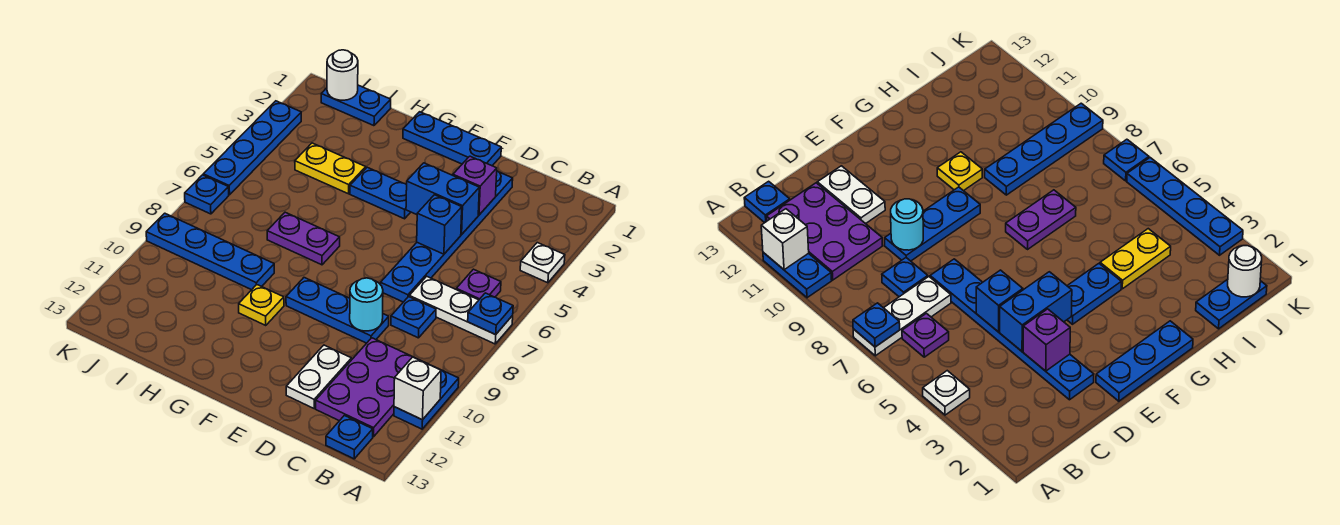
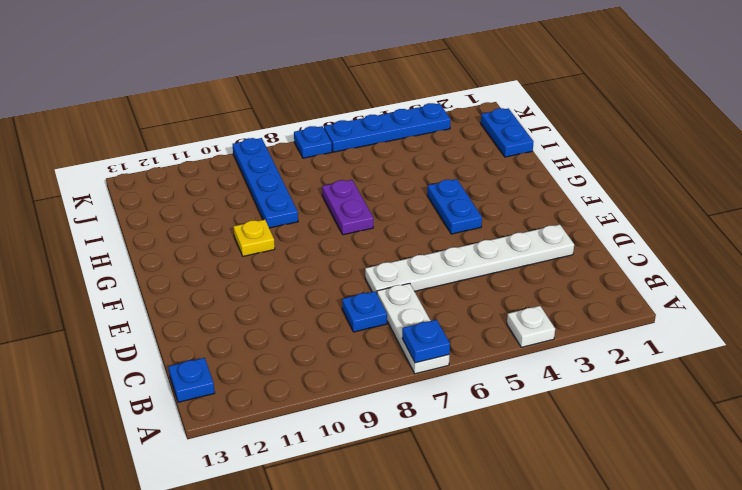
white 1x6 plate [365,225,574,293] -> blue 1x6 plate [380,171,513,302]
none -> blue 1x2 plate [394,366,459,429]
none -> purple 1x1 plate [456,269,501,300]
none -> purple 2x3 plate [316,338,425,437]

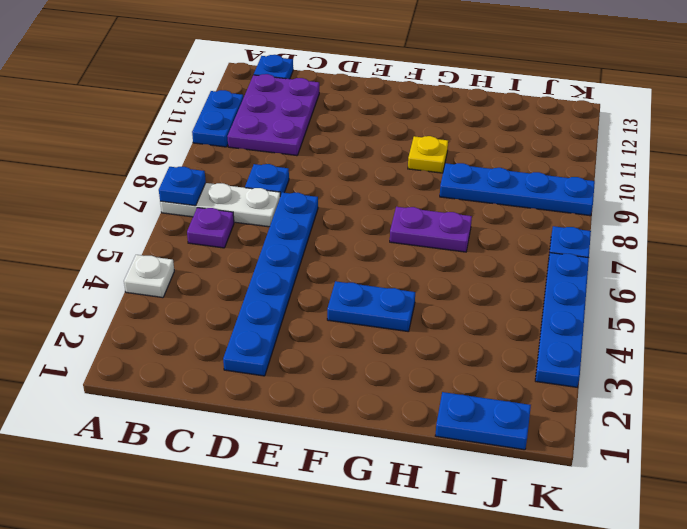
none -> blue 1x3 plate [286,278,389,343]
none -> white 1x2 plate [286,345,352,408]
none -> blue 1x3 plate [403,112,501,166]

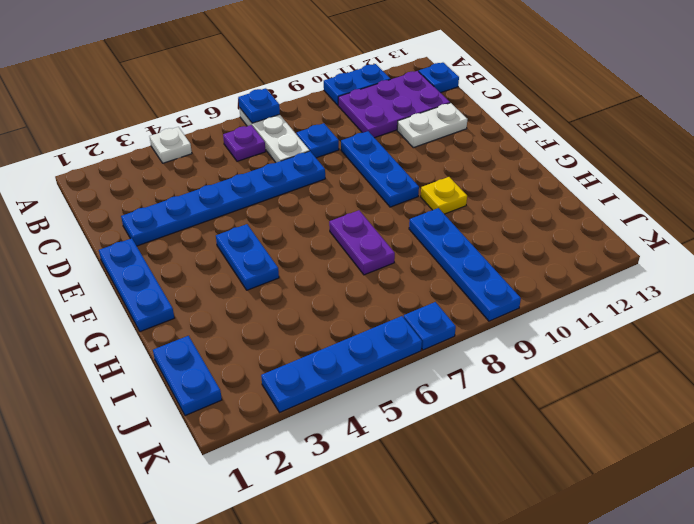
none -> yellow 1x2 plate [295,143,366,194]
none -> white 1x1 brick [394,357,441,420]
none -> purple 1x1 brick [453,156,497,215]

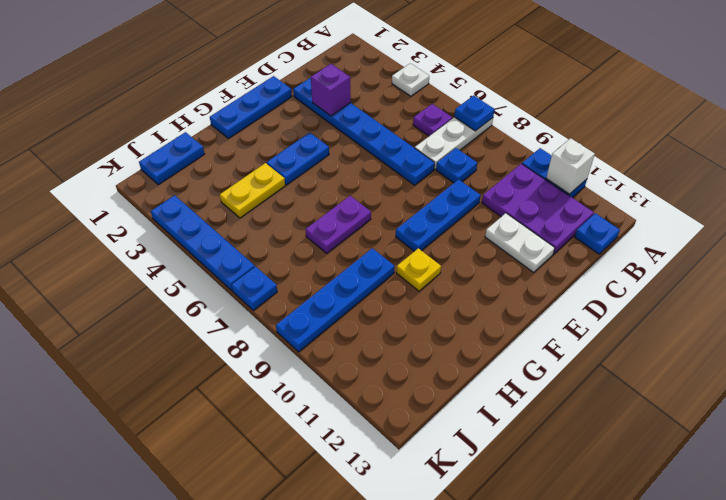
none -> blue 1x2 brick [406,163,479,234]
none -> blue 1x1 brick [417,195,462,254]
none -> cyan 1x1 round brick [350,278,383,331]

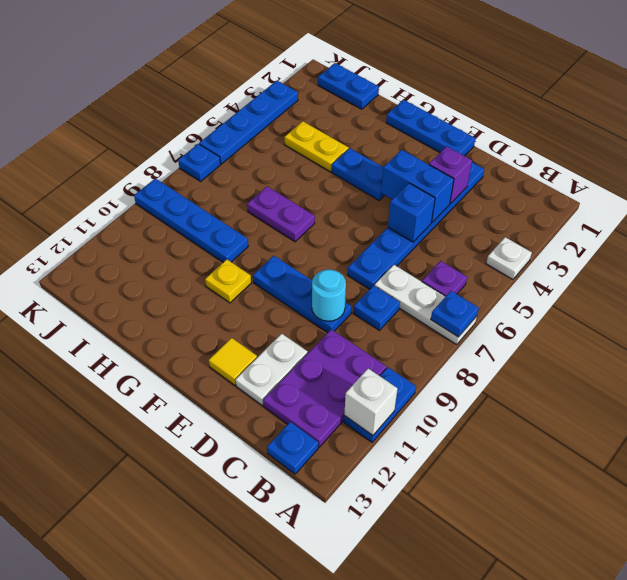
yellow 1x1 tile [209,338,257,385] -> none
none -> white 1x1 round brick [327,50,358,100]

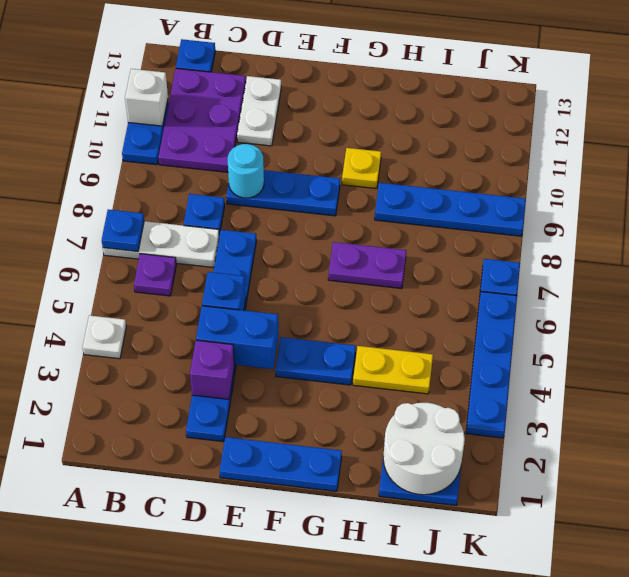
white 2x2 round brick [383,403,465,495] -> white 1x1 round brick [327,50,358,100]

